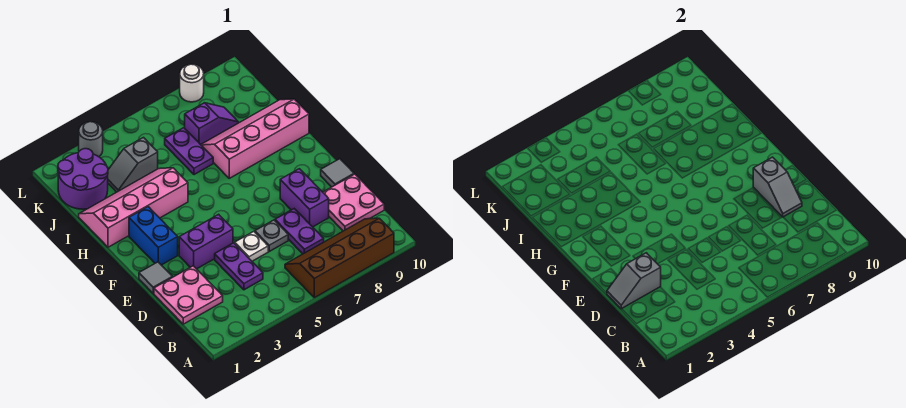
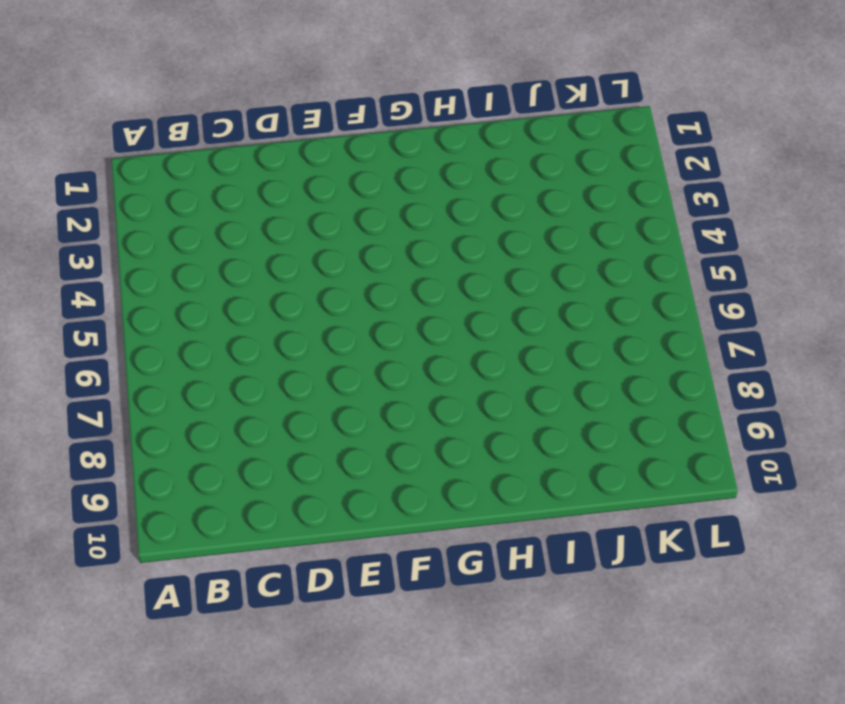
none -> brown 2x4 slope [285,218,394,298]
none -> pink 2x2 plate [154,266,223,324]
none -> purple 1x2 plate [215,243,263,290]

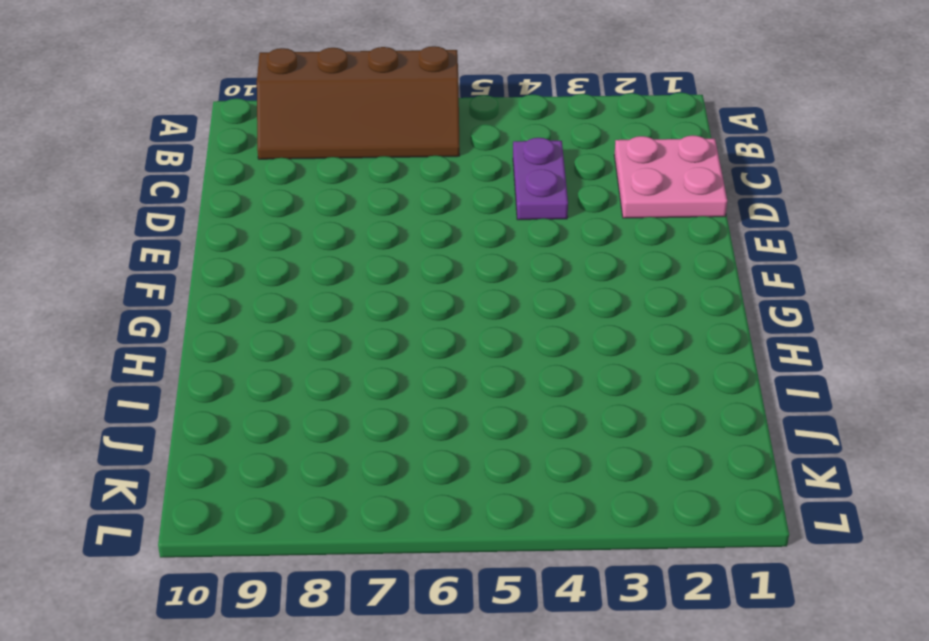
none -> purple 1x2 plate [275,209,324,254]
none -> pink 2x2 plate [323,174,384,231]
none -> white 1x1 plate [235,232,268,261]

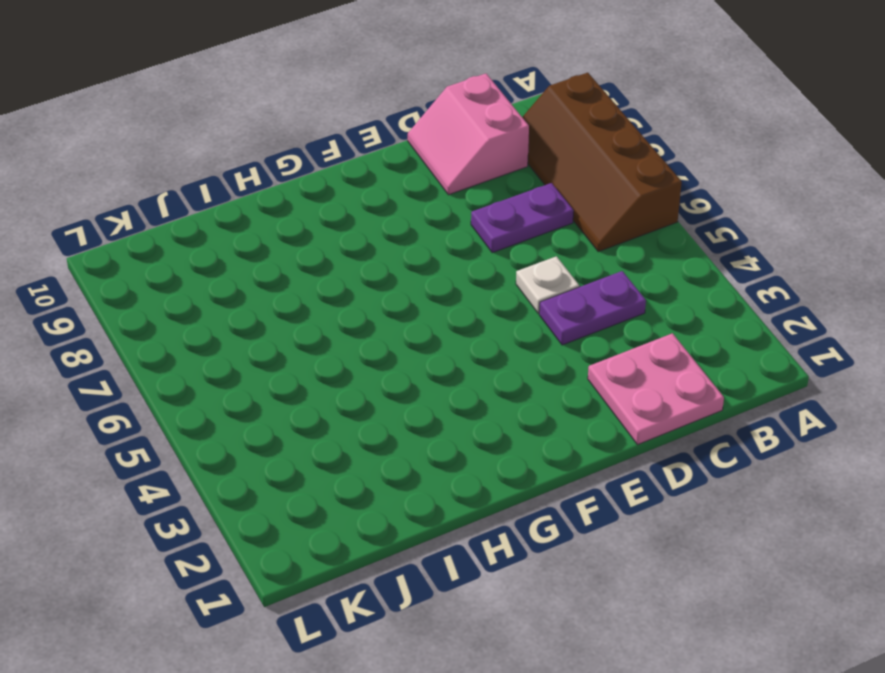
pink 2x2 slope [408,74,529,195] -> pink 2x2 plate [323,174,384,231]
none -> grey 1x1 plate [255,220,288,251]
none -> purple 1x2 brick [280,169,329,227]
none -> grey 1x1 tile [139,262,172,293]

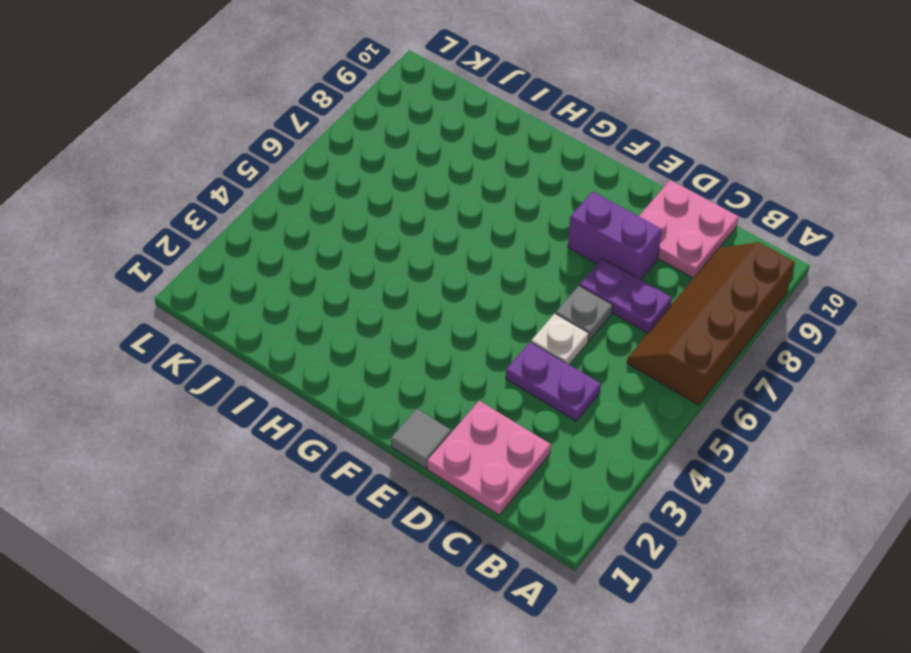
none -> purple 1x2 brick [179,214,233,269]
none -> grey 1x1 tile [321,159,354,187]
none -> blue 1x2 brick [129,207,178,265]

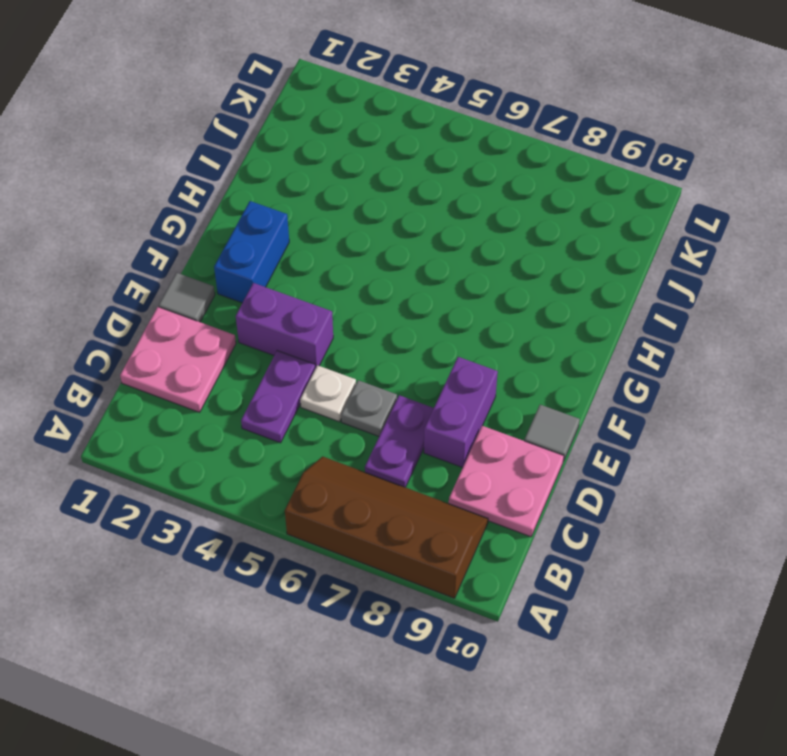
none -> pink 2x4 slope [79,168,188,247]
none -> pink 2x4 slope [201,99,309,178]
none -> purple 1x2 plate [165,128,213,175]

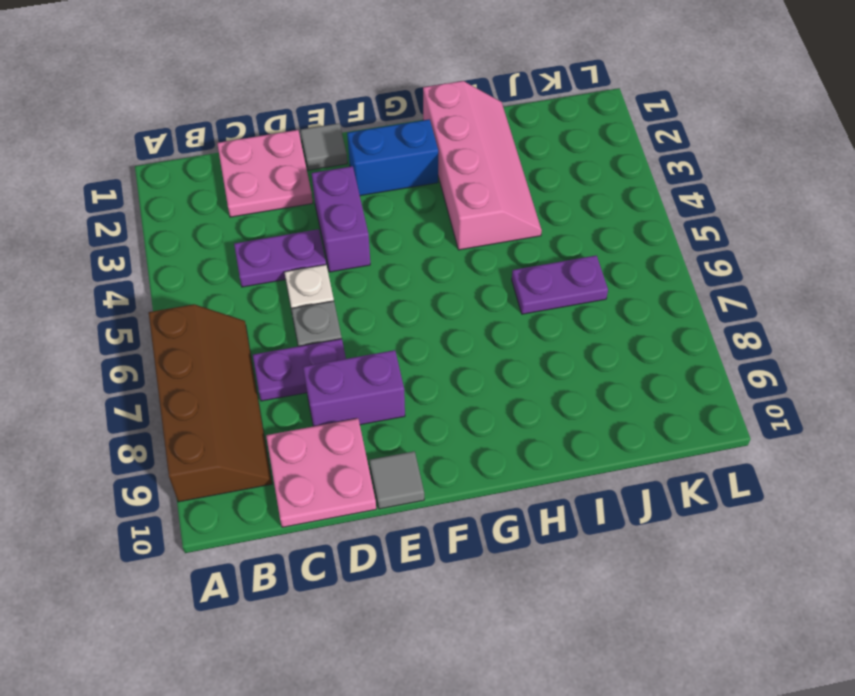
none -> pink 2x4 slope [201,99,309,178]
none -> purple 2x2 round brick [58,149,108,209]
none -> grey 1x2 slope [108,138,158,192]

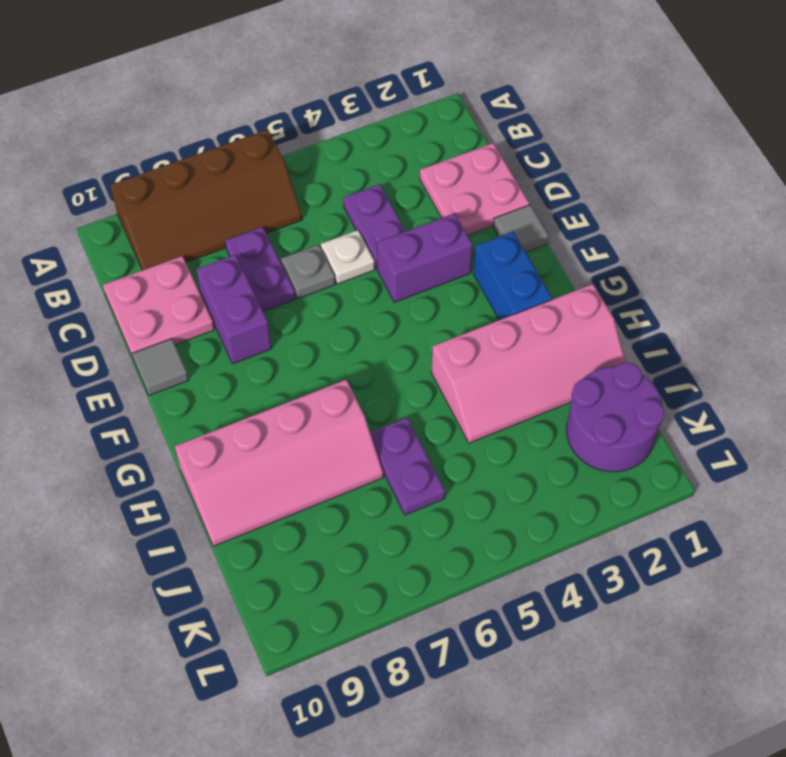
none -> grey 1x2 slope [108,138,158,192]
none -> purple 1x2 slope [185,103,239,145]
none -> grey 1x1 round brick [79,122,103,157]

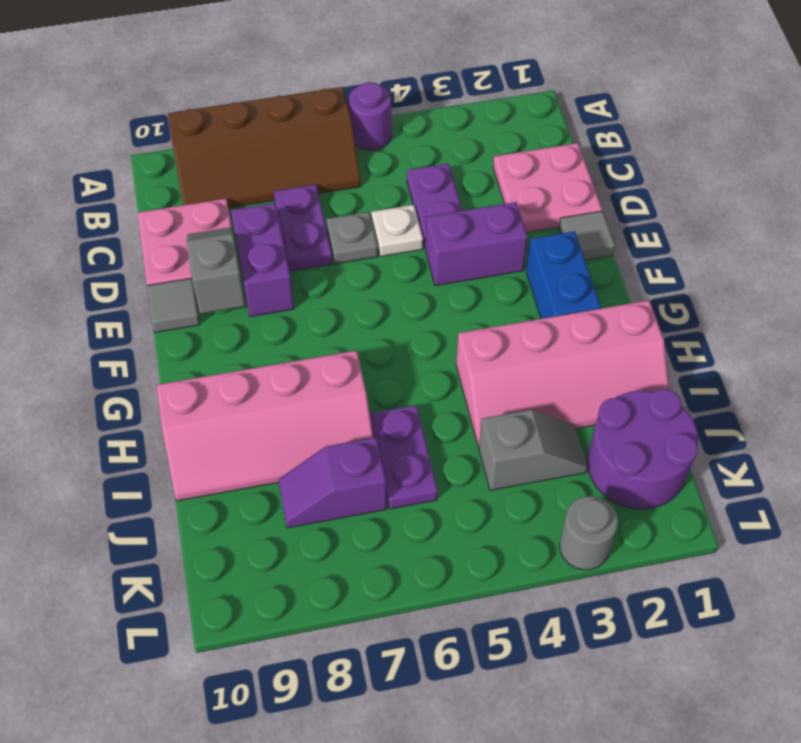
purple 1x1 round brick [349,82,392,150] -> none
none -> white 1x1 round brick [180,64,204,102]
none -> grey 1x2 slope [607,253,661,309]

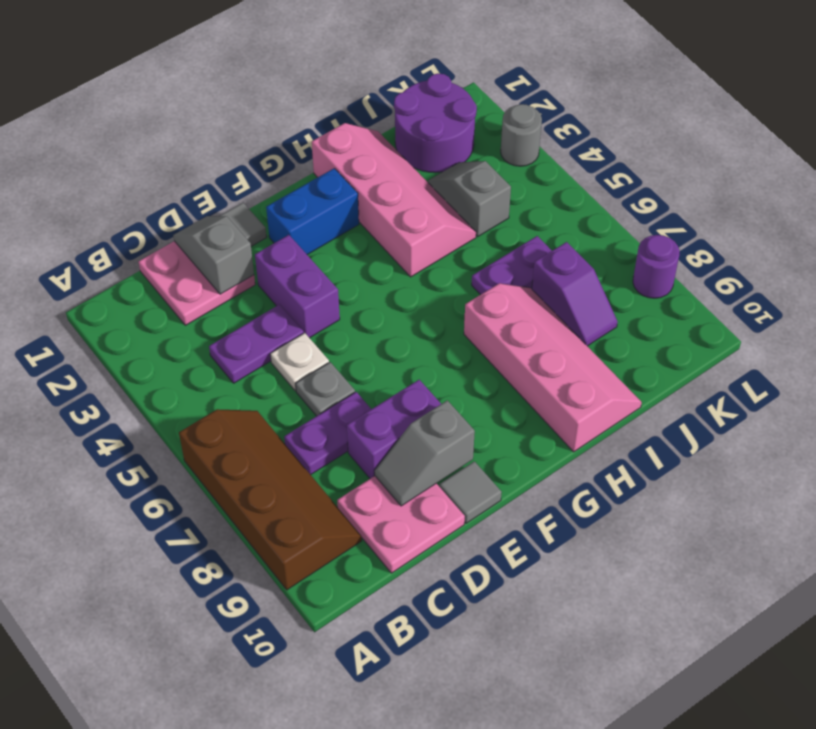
purple 1x1 round brick [633,235,680,298] -> white 1x1 round brick [180,64,204,102]

